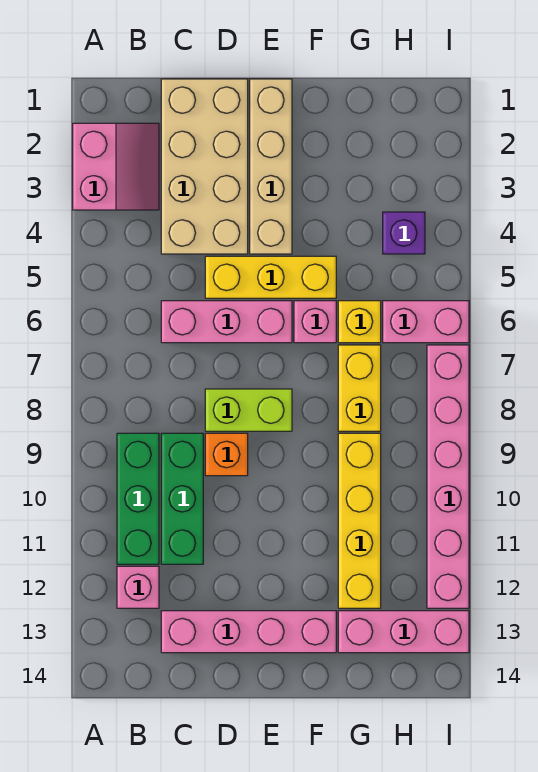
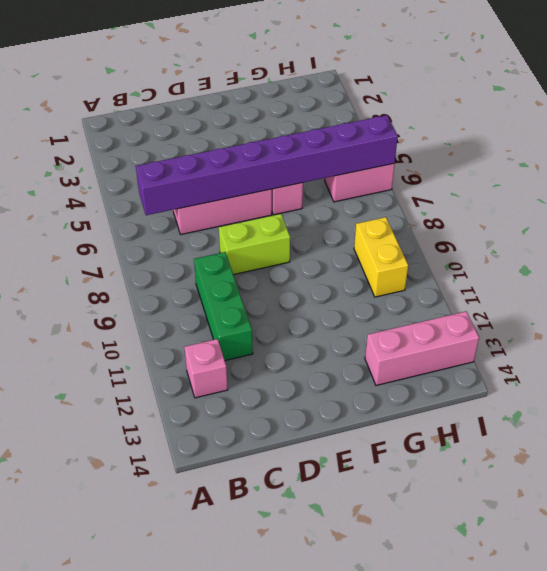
purple 1x8 brick [136,115,398,215] -> none
yellow 1x2 brick [354,217,408,297] -> yellow 1x2 brick moved to [338,345,381,431]
none -> pink 2x2 slope [73,123,159,210]
none -> green 1x3 brick [117,433,159,564]
none -> tan 2x4 brick [161,79,248,254]

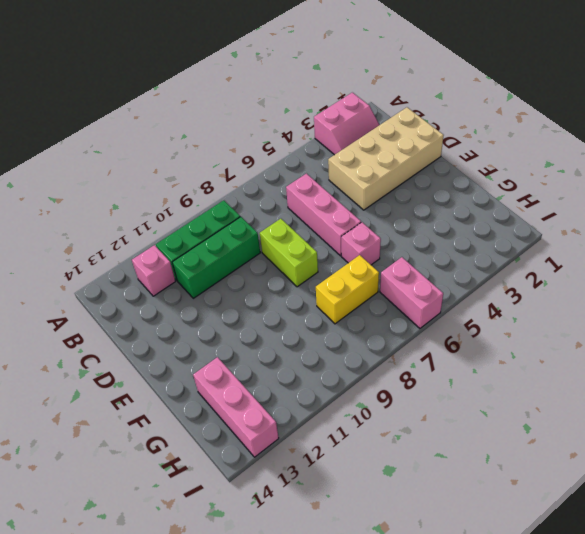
none -> pink 1x4 brick [161,611,336,653]
none -> yellow 1x3 brick [205,256,336,298]
none -> orange 1x1 brick [205,433,248,476]

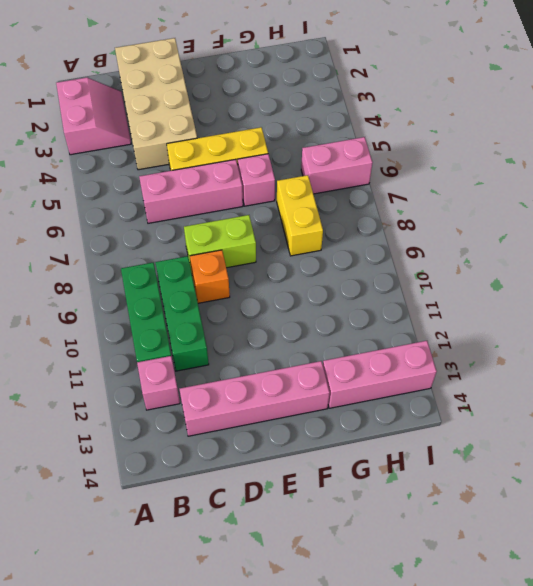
none -> tan 1x4 brick [250,79,292,254]
none -> yellow 1x1 brick [338,301,381,343]
none -> yellow 1x4 brick [338,433,381,608]

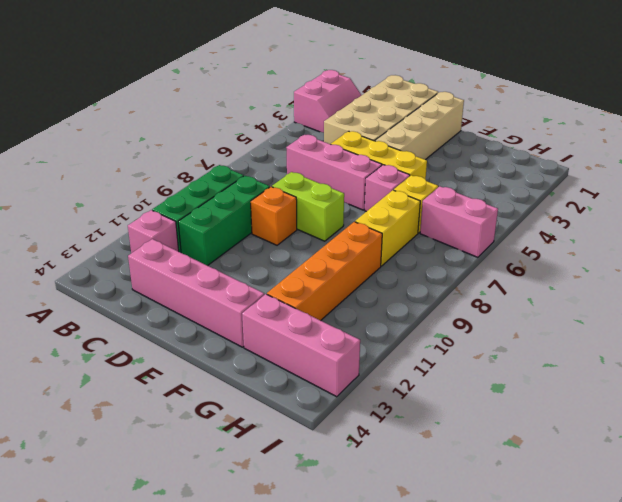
orange 1x4 brick [267,222,382,321] -> yellow 1x4 brick [338,433,381,608]
none -> purple 1x1 brick [383,212,425,254]
none -> pink 1x6 brick [427,345,469,608]

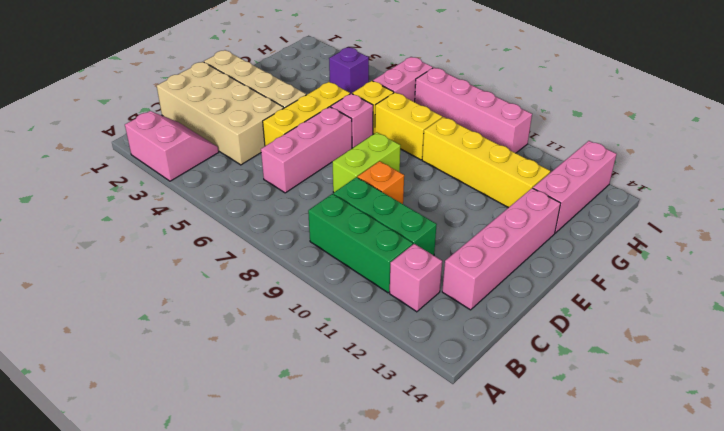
pink 1x4 brick [415,68,532,153] -> pink 1x6 brick [427,345,469,608]

